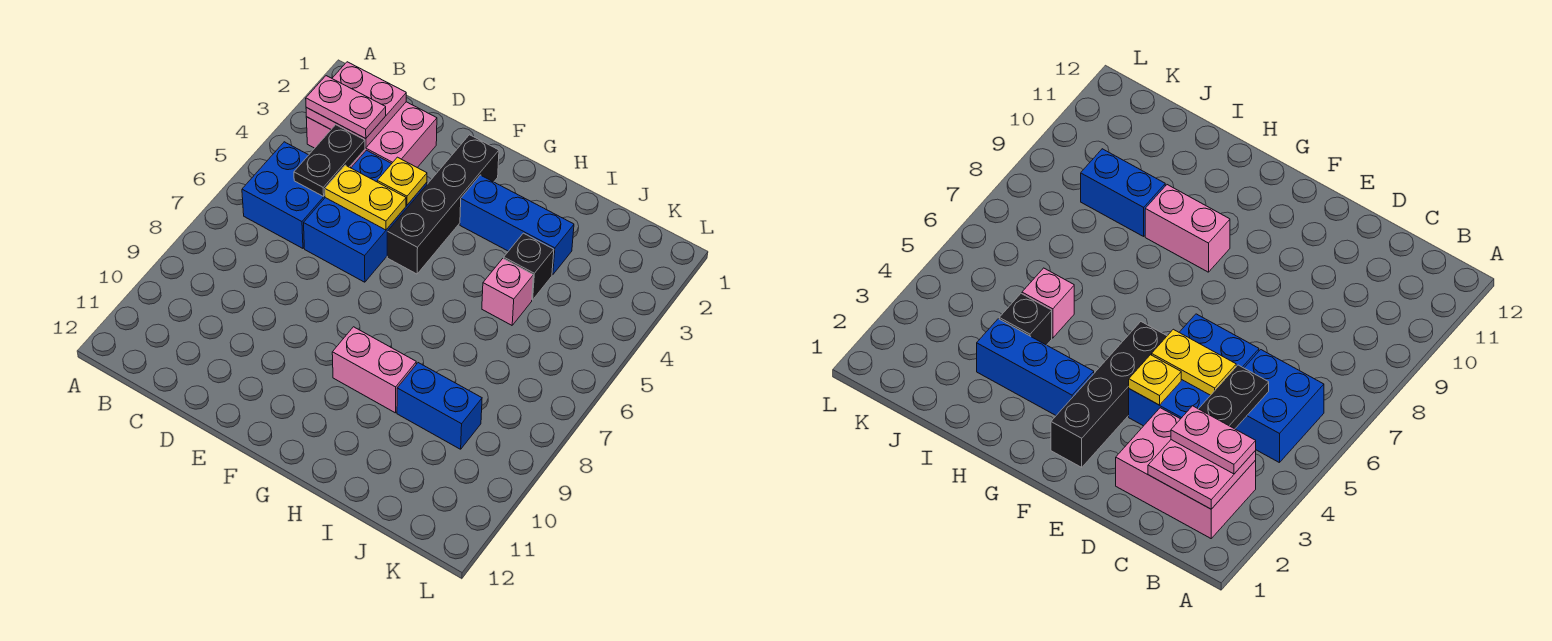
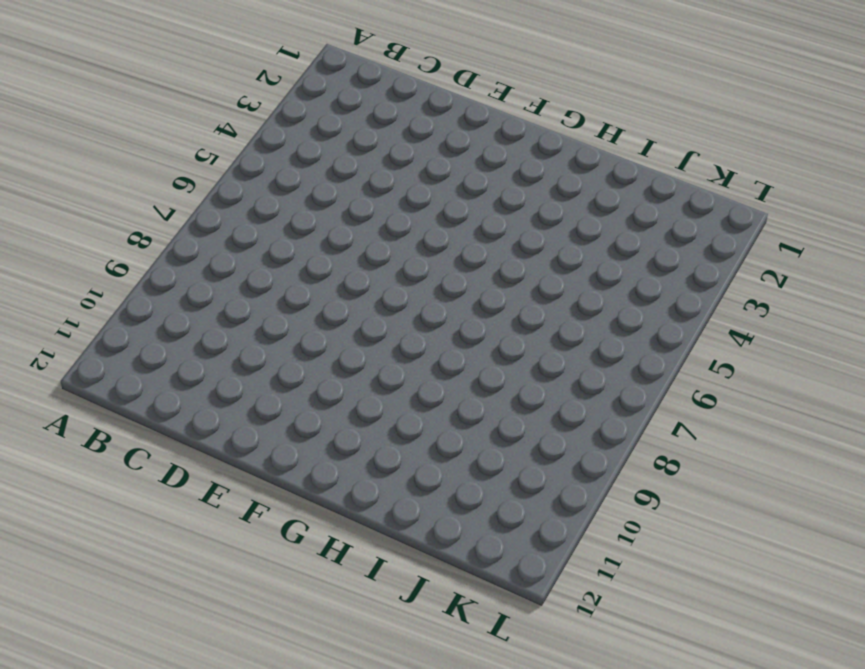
none -> pink 2x3 brick [306,102,437,168]
none -> blue 2x2 brick [242,142,325,248]
none -> blue 2x3 brick [304,150,427,282]

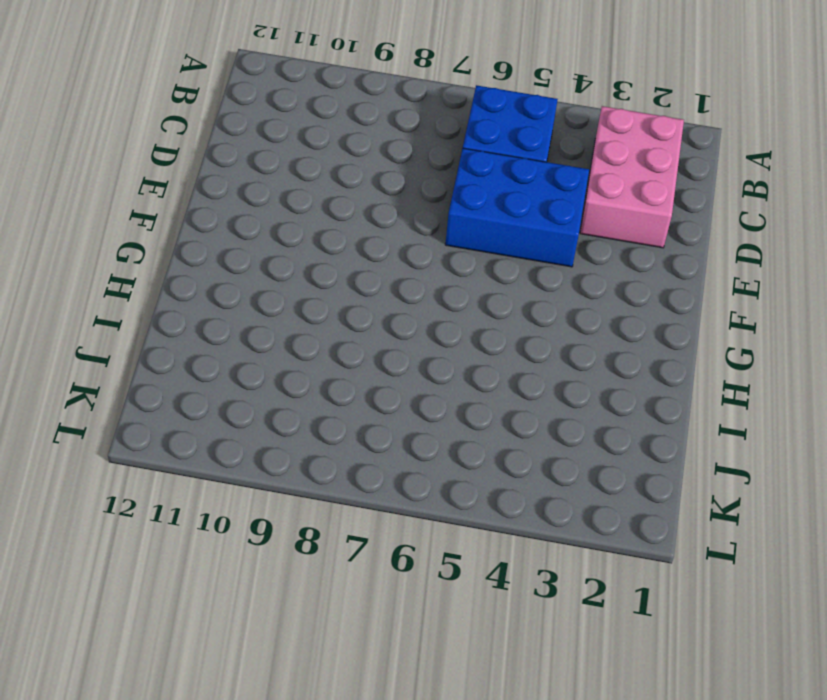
none -> black 1x4 brick [387,135,499,274]
none -> blue 1x3 brick [460,175,574,275]
none -> pink 1x2 brick [332,327,416,413]

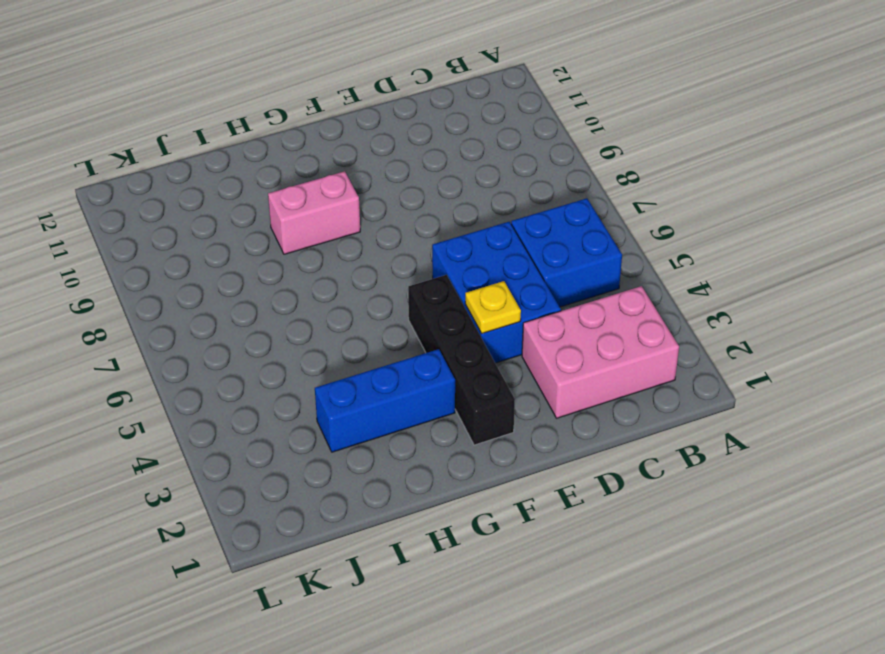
none -> black 1x1 brick [504,233,554,300]
none -> pink 1x1 brick [482,259,533,325]
none -> blue 1x2 brick [397,363,482,449]

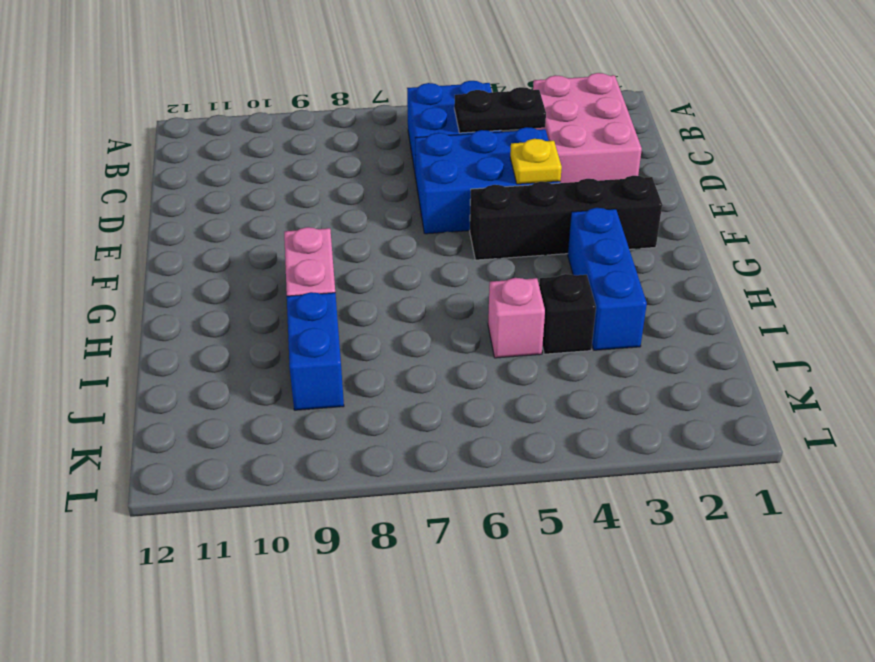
none -> pink 2x2 plate [306,62,406,148]
none -> yellow 1x2 plate [325,165,406,230]
none -> pink 1x2 plate [306,76,386,139]

